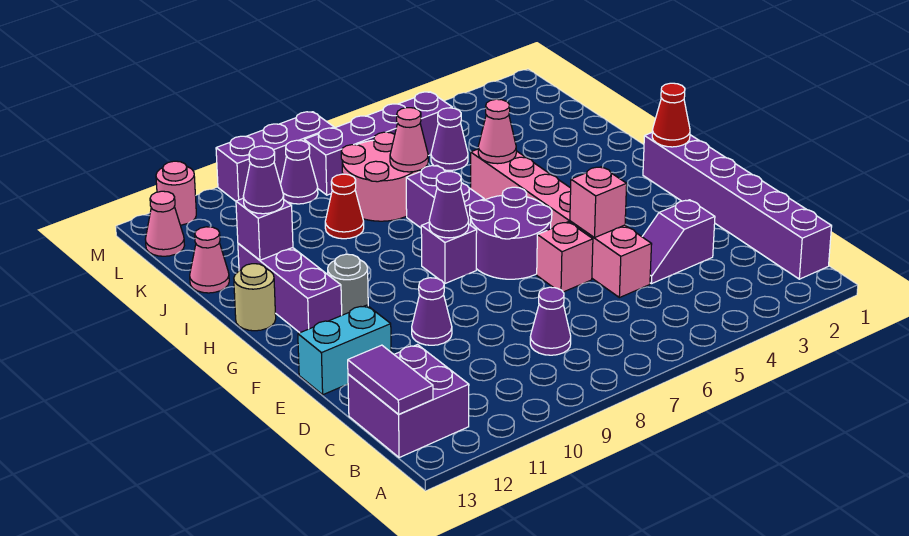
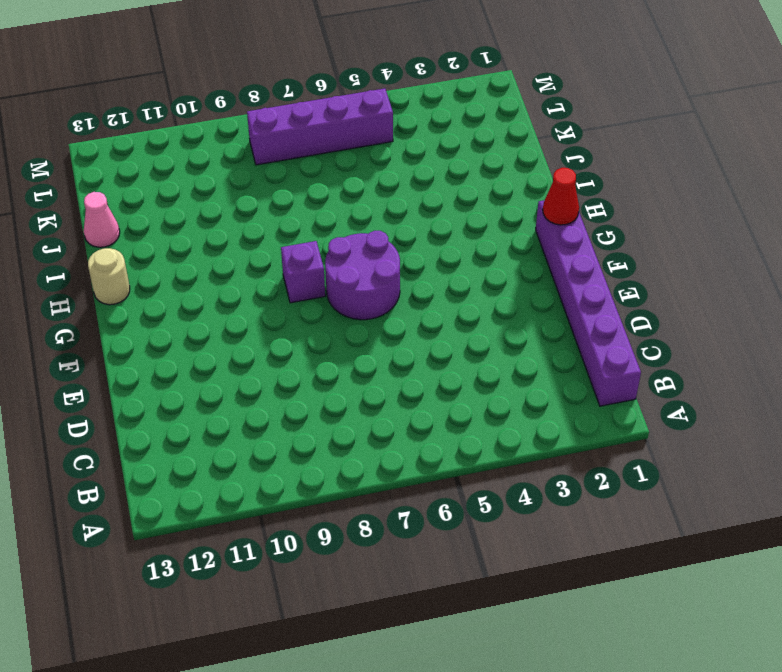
none -> purple 2x2 brick [348,345,469,458]
none -> purple 1x1 cone [530,287,571,355]
none -> purple 1x2 slope [642,200,715,284]
none -> pink 1x6 brick [470,149,652,298]

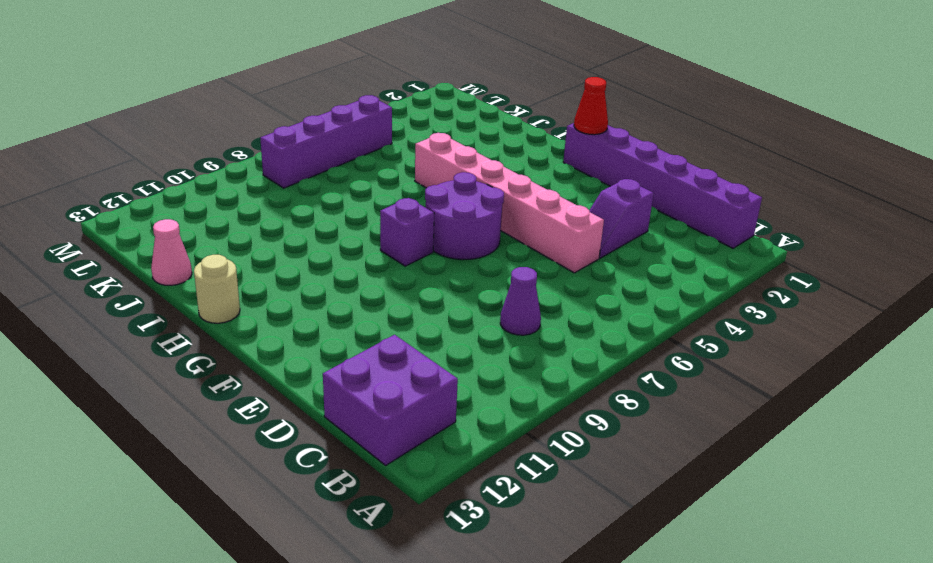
none -> pink 1x1 brick [537,222,593,292]
none -> purple 1x1 cone [412,278,452,345]
none -> cyan 1x2 brick [298,305,391,395]
none -> grey 1x1 round brick [328,254,368,315]

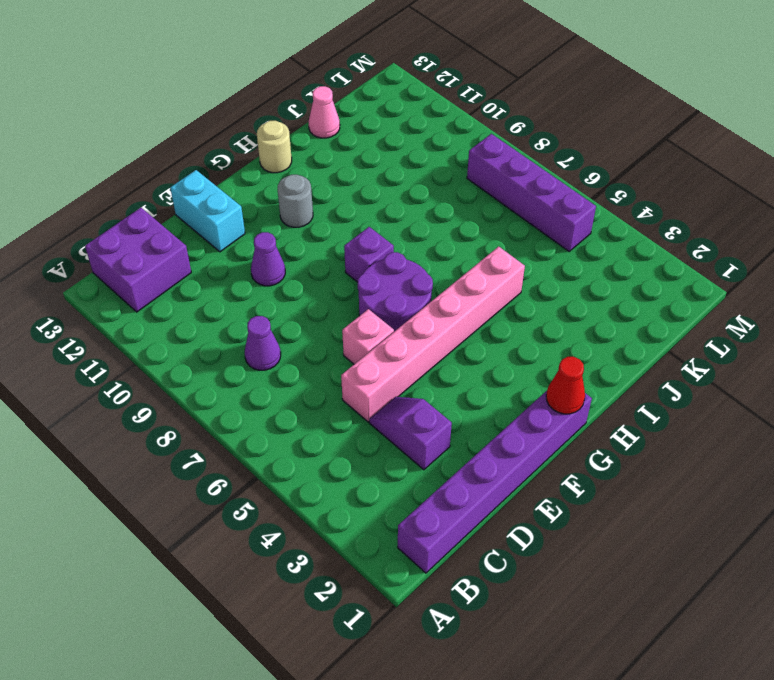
none -> purple 1x3 brick [238,243,342,333]
none -> purple 1x2 brick [406,165,484,228]
none -> pink 2x2 round brick [341,132,420,221]
none -> red 1x1 cone [325,174,364,239]

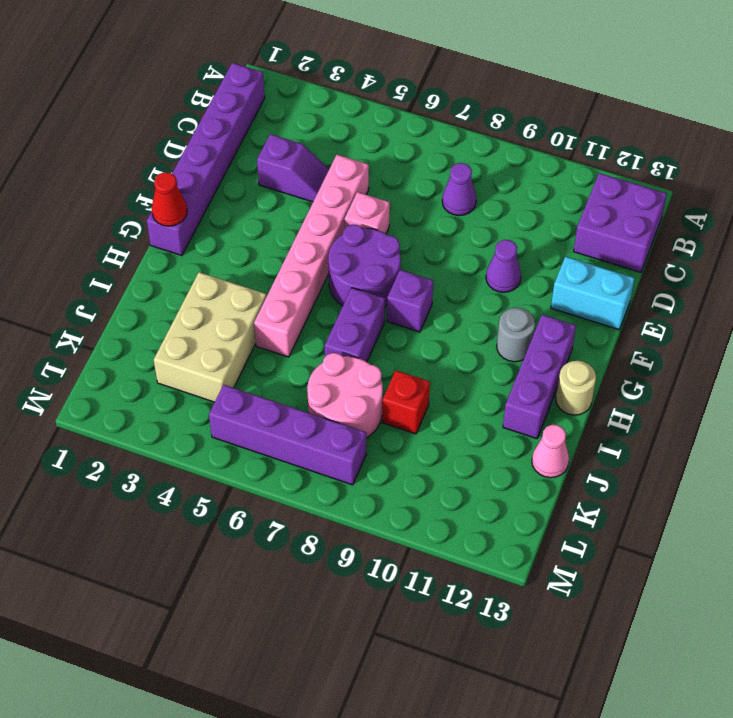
tan 2x3 brick [154,272,266,402] -> none
red 1x1 brick [382,371,430,434] -> red 1x1 cone [325,174,364,239]
none -> purple 1x1 cone [431,108,468,170]
none -> purple 1x1 cone [281,140,318,204]
none -> pink 1x1 cone [145,191,184,256]
none -> purple 1x3 brick [216,112,334,201]

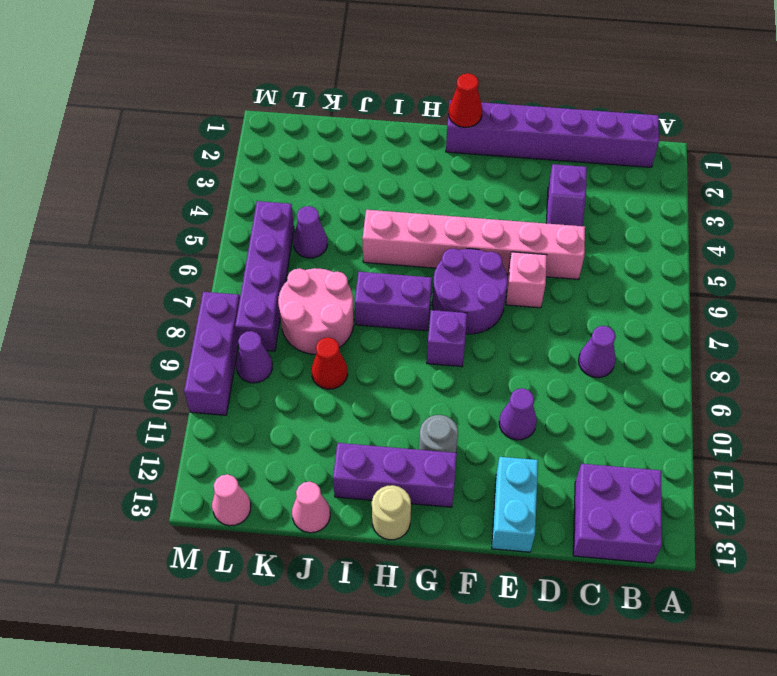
none -> pink 1x1 round brick [156,161,196,225]
none -> purple 1x2 tile [348,345,433,414]
none -> pink 1x1 brick [570,167,627,238]
none -> purple 1x1 cone [429,171,469,238]

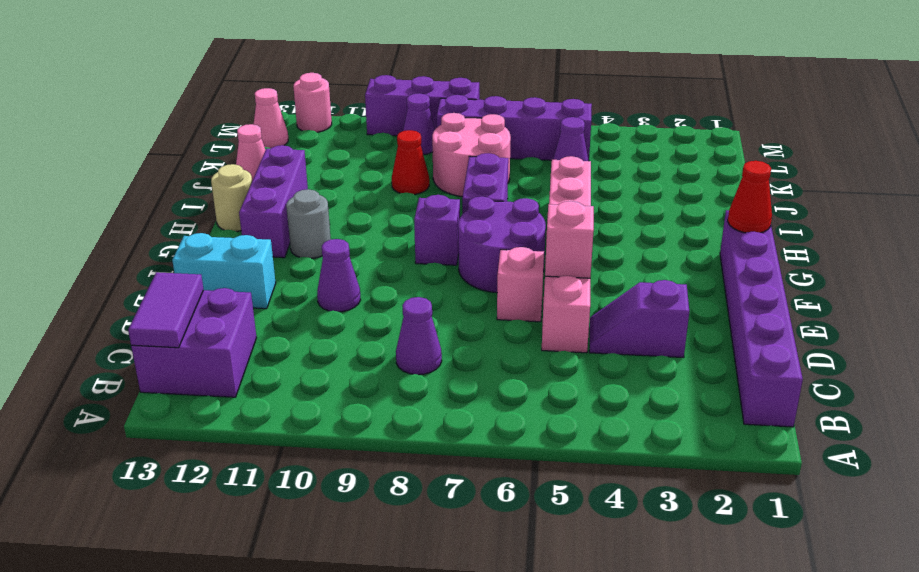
none -> purple 1x1 cone [429,171,469,238]
none -> pink 1x1 cone [478,99,516,164]
none -> purple 1x1 brick [236,198,293,260]
none -> pink 1x1 cone [390,108,428,172]

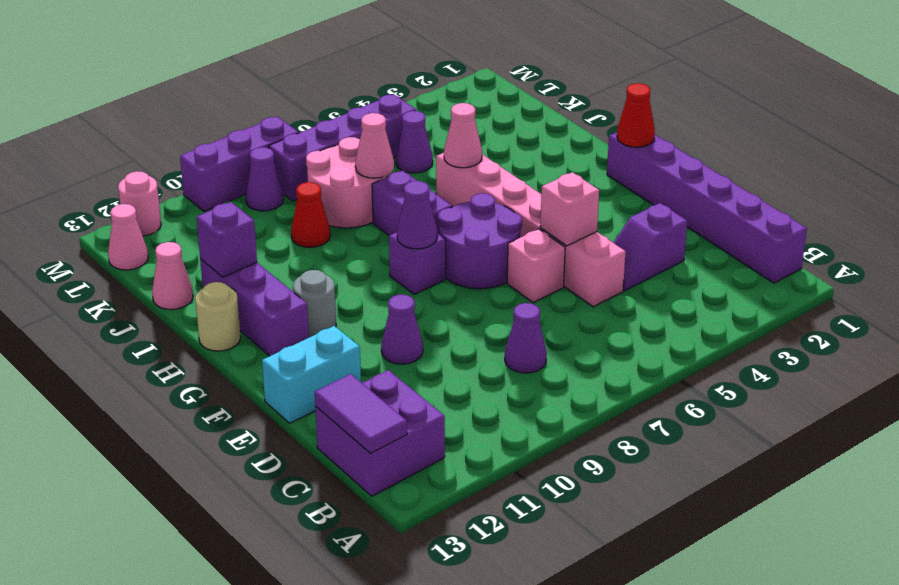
none -> purple 1x1 cone [243,146,284,214]

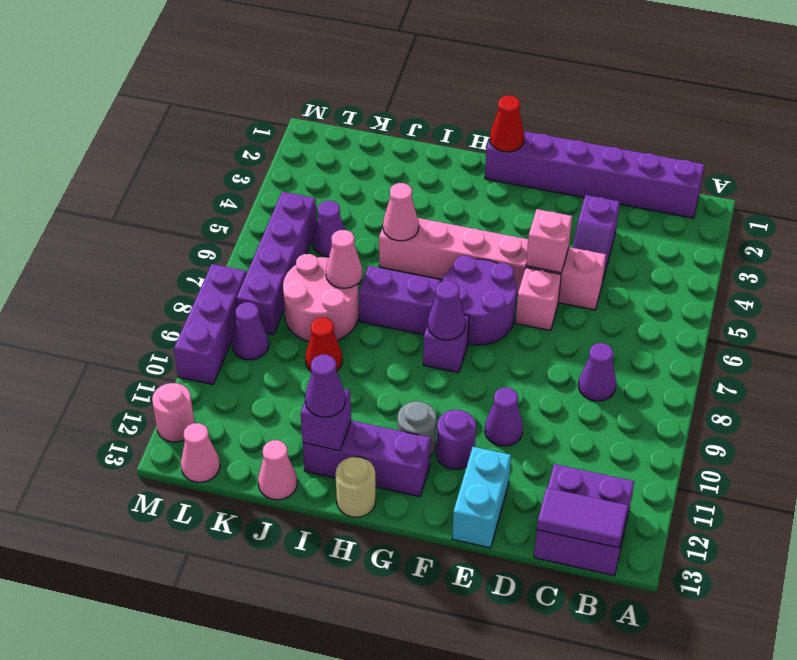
purple 1x1 round brick [436,410,476,469] -> none

